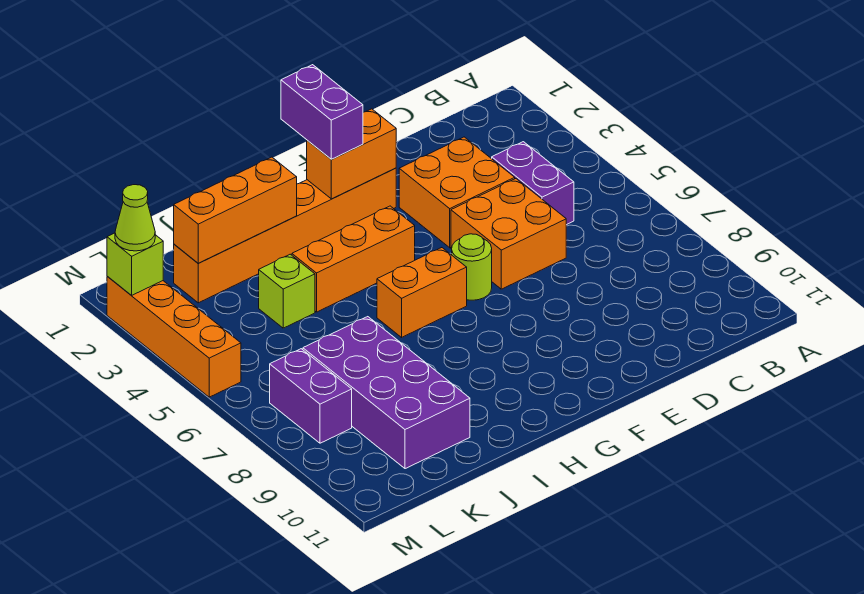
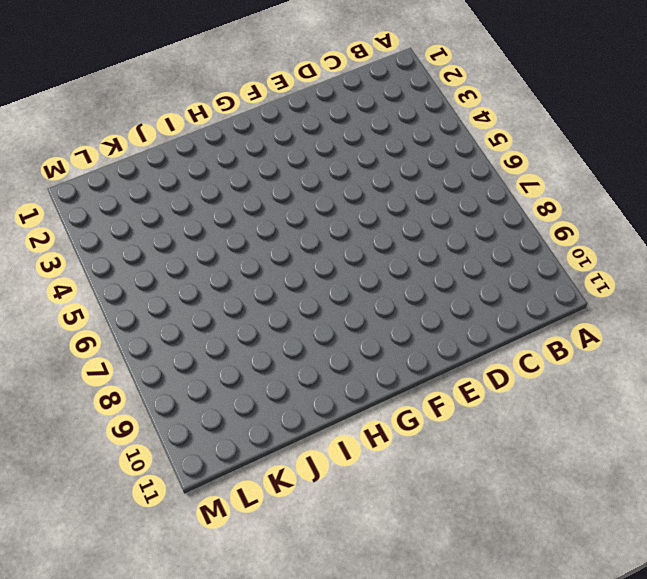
none -> purple 1x2 brick [492,142,574,225]
none -> orange 2x2 brick [399,137,515,248]
none -> orange 2x2 brick [451,179,566,289]

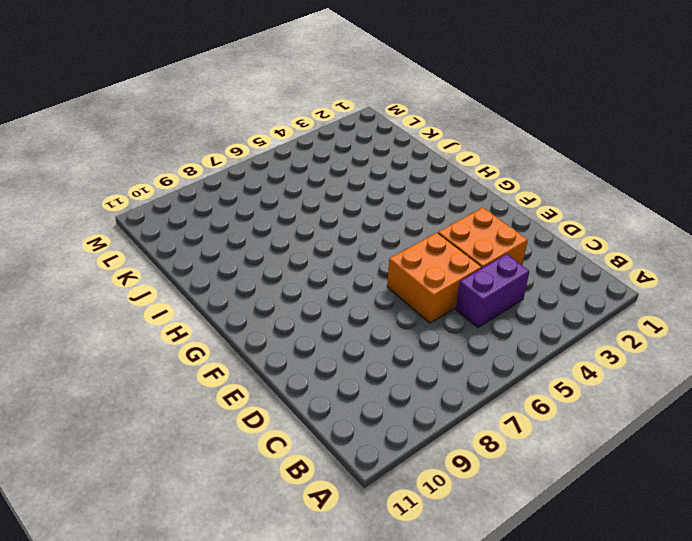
none -> orange 1x6 brick [174,168,396,303]
none -> lime 1x1 round brick [452,234,492,300]
none -> orange 1x3 brick [292,206,415,312]

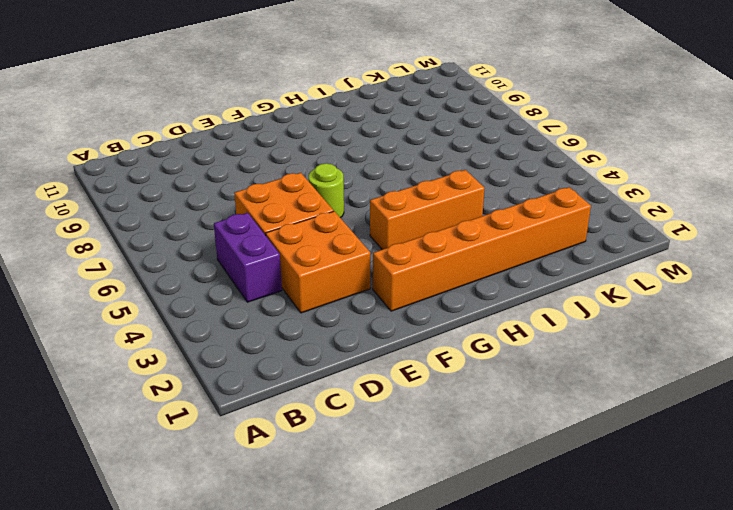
none -> orange 1x2 brick [377,248,467,337]
none -> lime 1x1 brick [259,254,315,328]
none -> purple 2x4 brick [303,317,470,469]

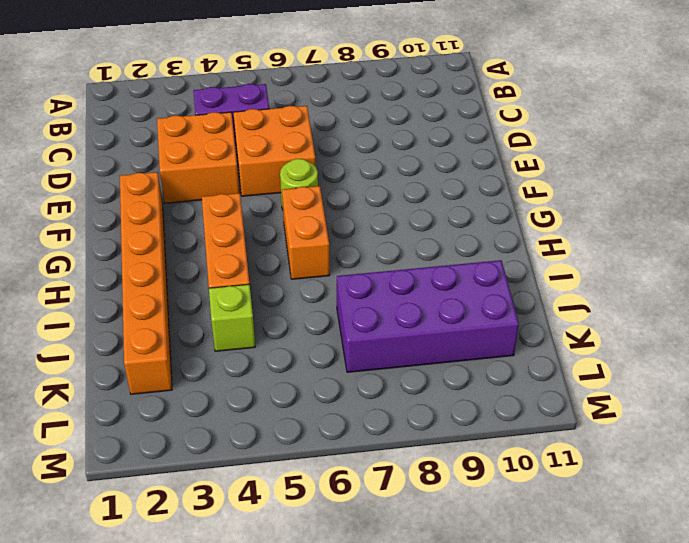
none -> purple 1x2 brick [270,349,352,443]
none -> orange 1x4 brick [107,277,241,397]
none -> orange 1x2 brick [307,109,396,199]

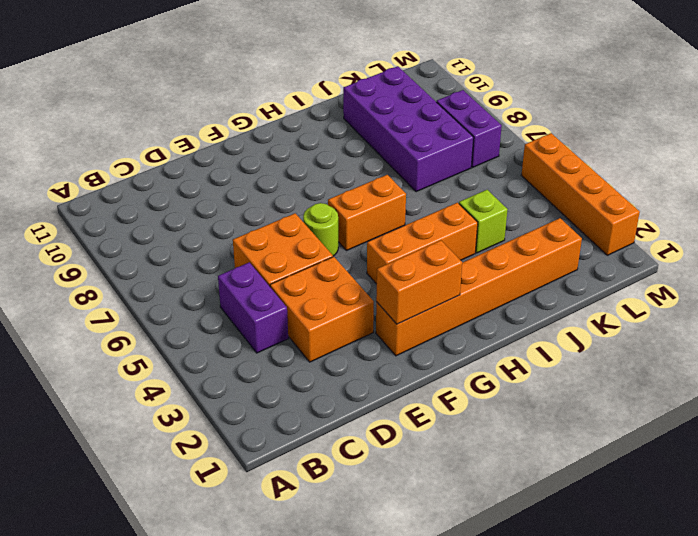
none -> orange 1x3 brick [174,157,297,263]
none -> lime 1x1 brick [107,233,163,296]
none -> purple 1x2 brick [281,65,363,159]

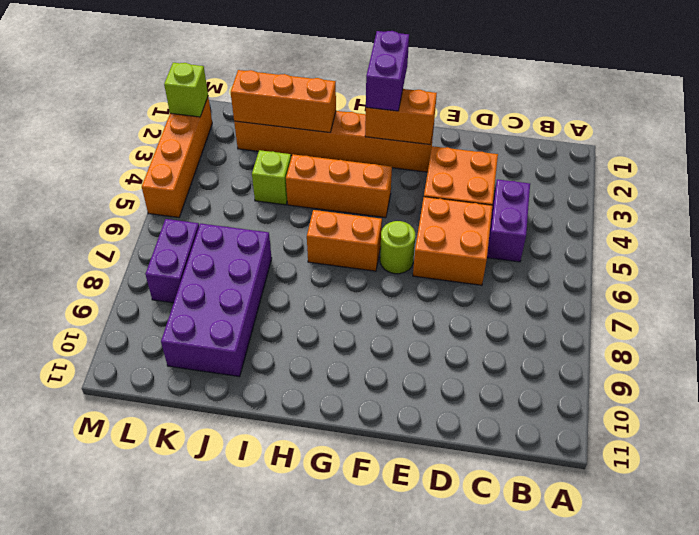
none -> lime 1x1 cone [115,185,155,251]

